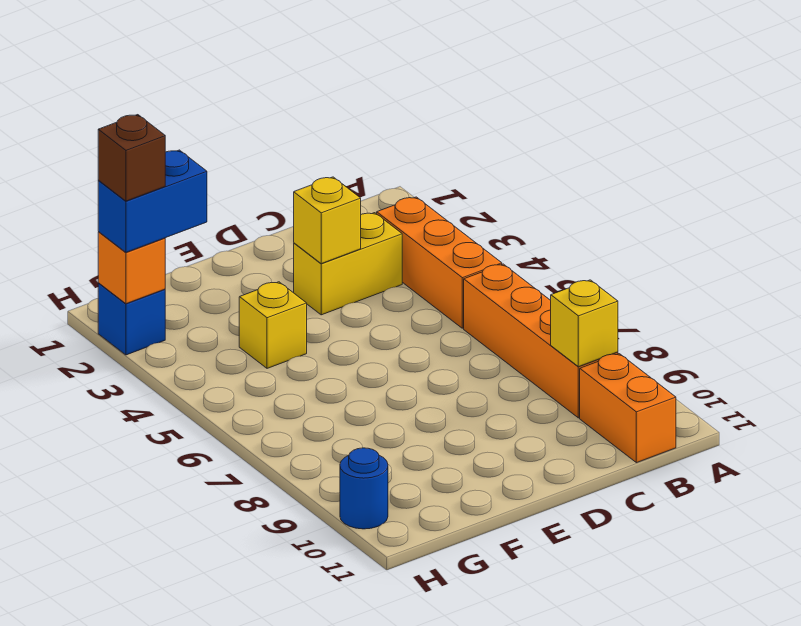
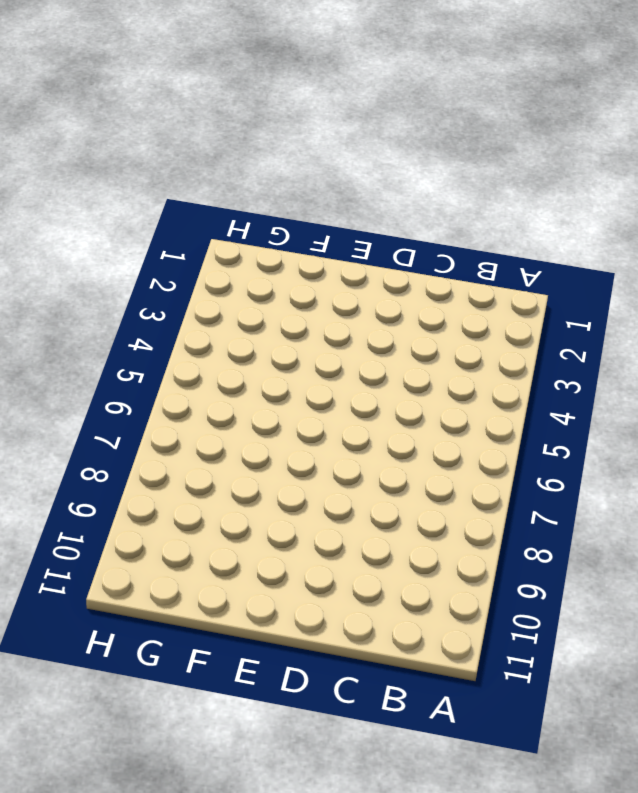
none -> orange 1x3 brick [377,197,502,328]
none -> orange 1x4 brick [464,264,618,418]
none -> orange 1x2 brick [580,354,676,463]

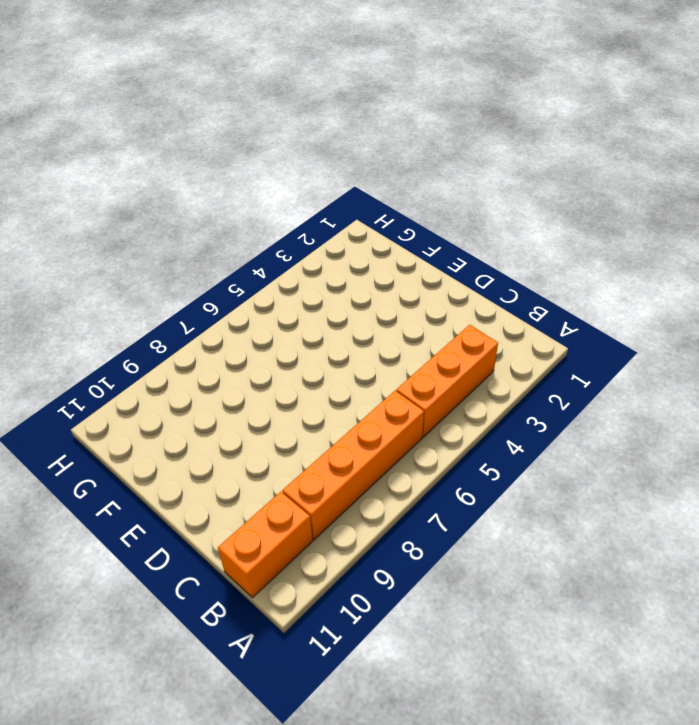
none -> yellow 1x2 brick [294,213,402,315]
none -> yellow 1x1 brick [239,282,307,368]
none -> blue 1x1 brick [98,283,165,355]

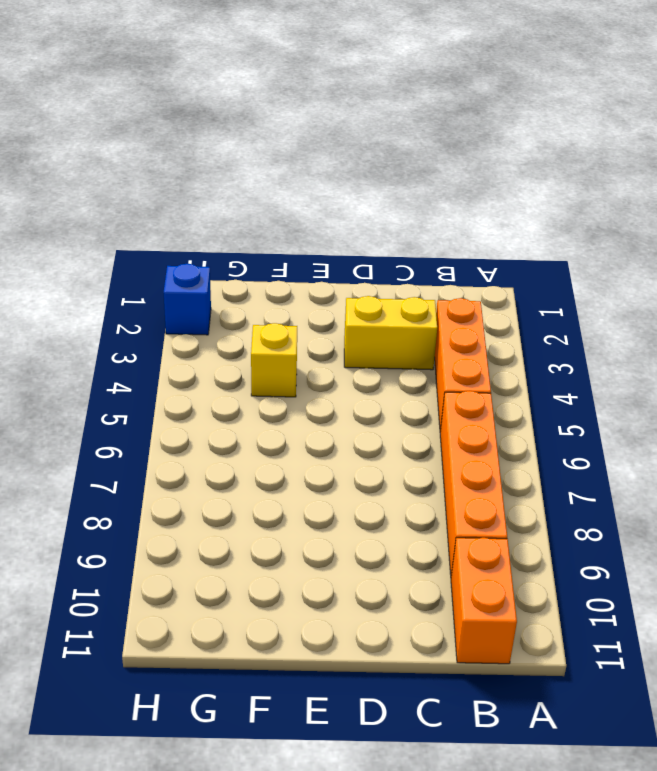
none -> blue 1x1 round brick [340,448,388,529]
none -> yellow 1x1 brick [551,280,618,367]
none -> yellow 1x1 brick [294,177,361,264]

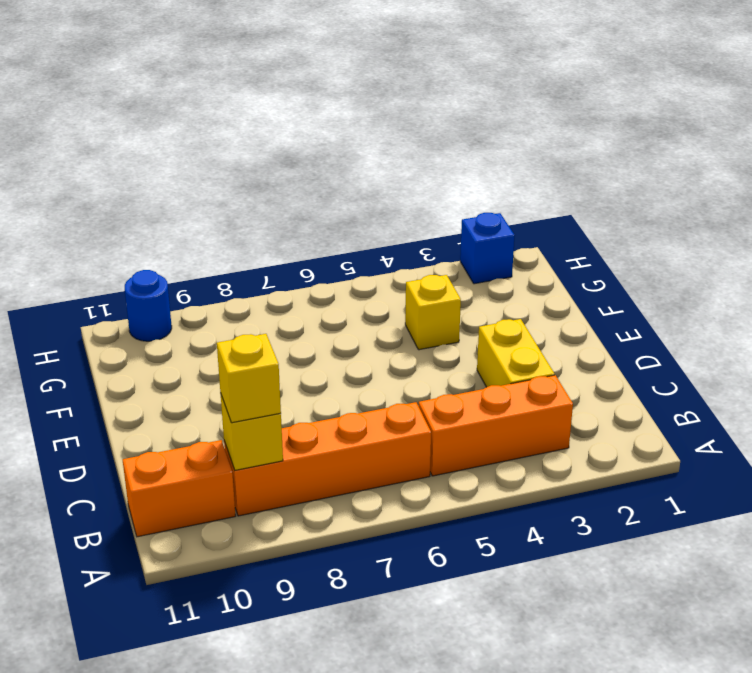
yellow 1x1 brick [217,334,281,423] -> yellow 1x1 brick moved to [294,177,361,264]
none -> orange 1x1 brick [98,232,165,304]
none -> blue 1x2 brick [98,150,207,252]
none -> brown 1x1 brick [98,115,165,201]

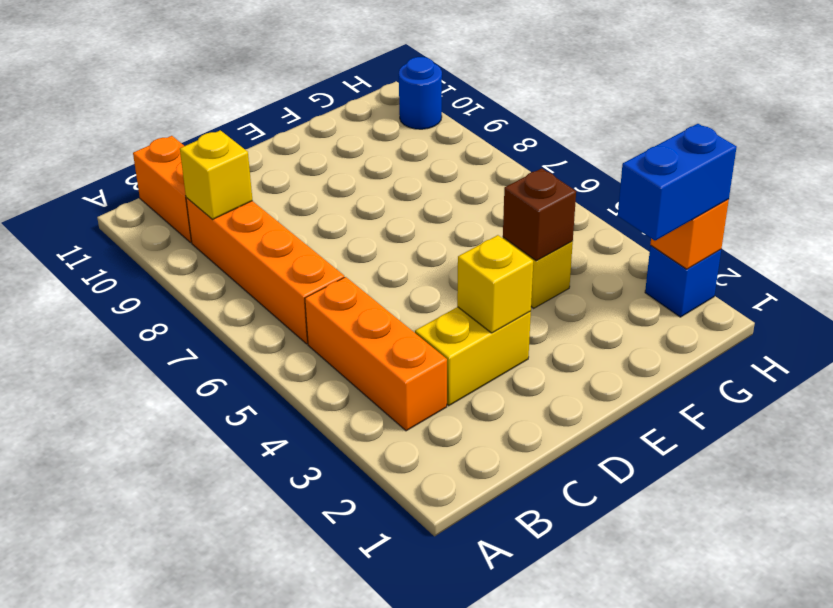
brown 1x1 brick [503,168,576,261] -> brown 1x1 brick moved to [98,115,165,201]

